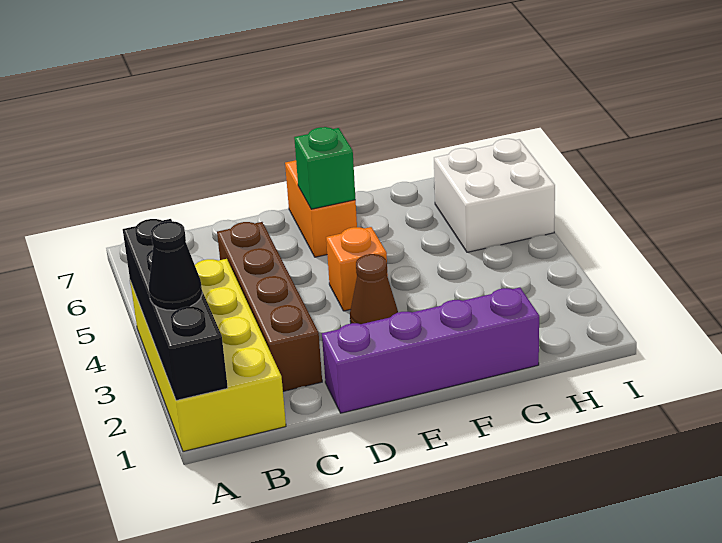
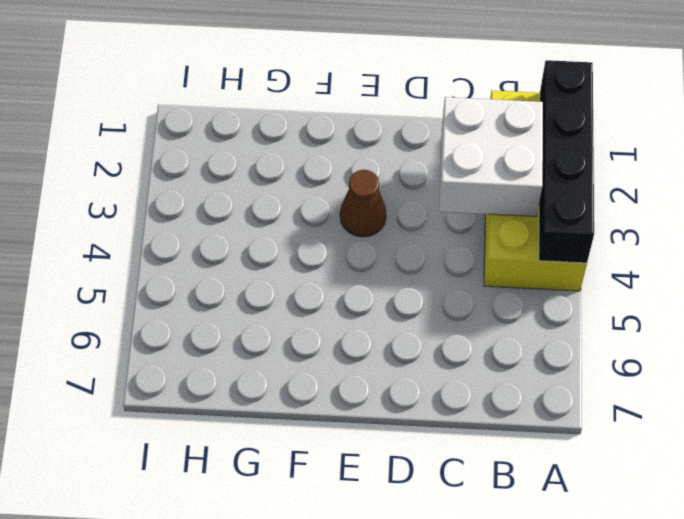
white 2x2 brick [439,97,543,216] -> white 2x2 brick moved to [434,139,555,252]
none -> brown 1x4 brick [217,222,322,391]
none -> purple 1x4 brick [322,287,539,413]

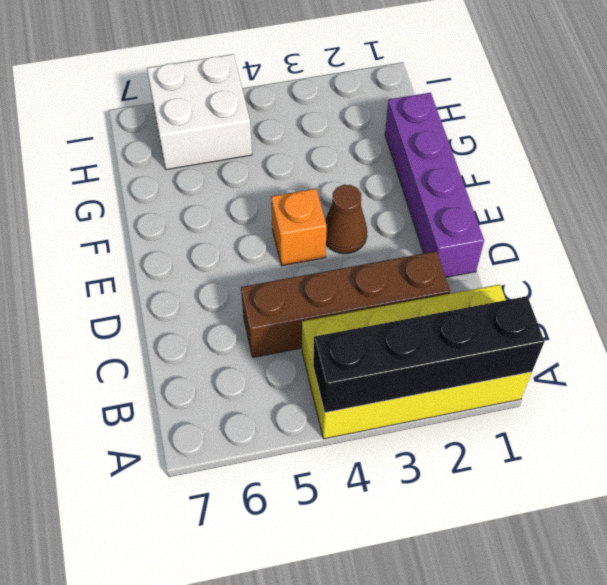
none -> orange 1x2 brick [285,160,357,257]
none -> green 1x1 brick [294,127,356,209]

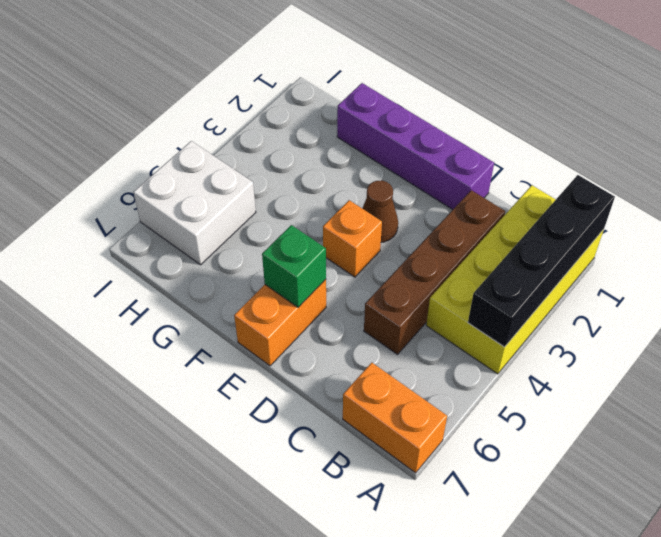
orange 1x2 brick [343,363,447,473] -> none
none -> black 1x1 cone [149,221,202,310]

